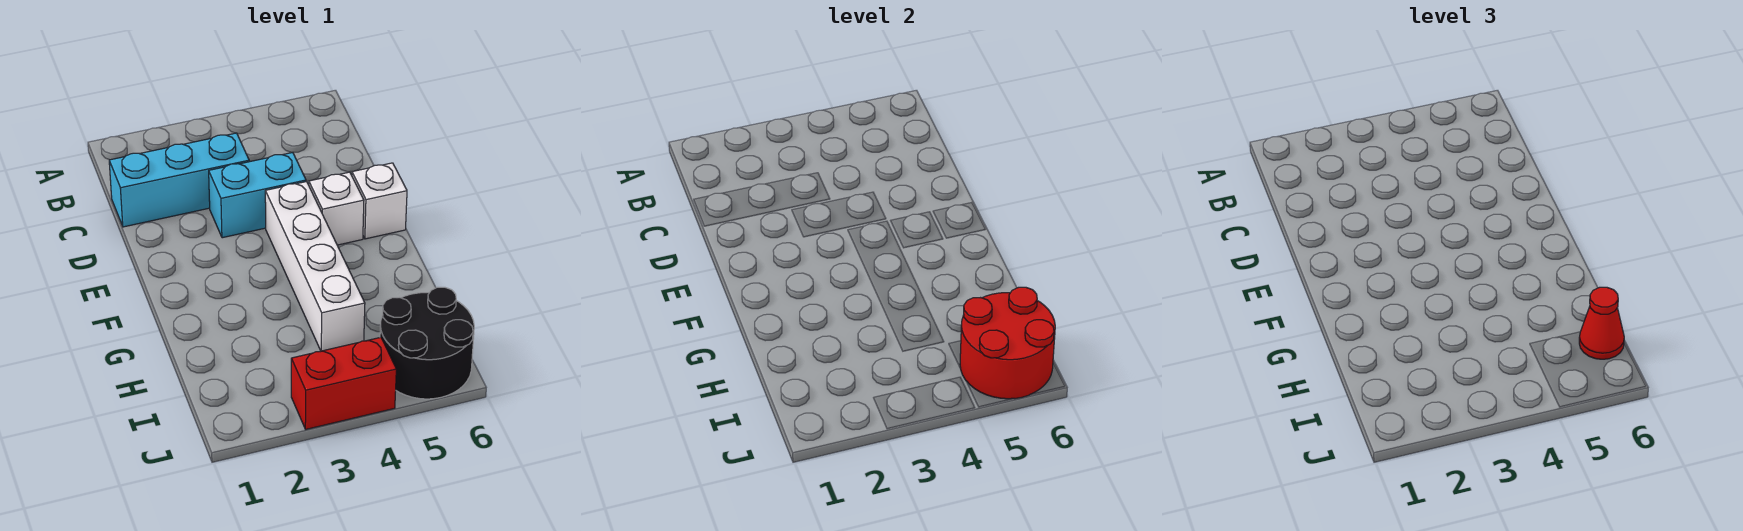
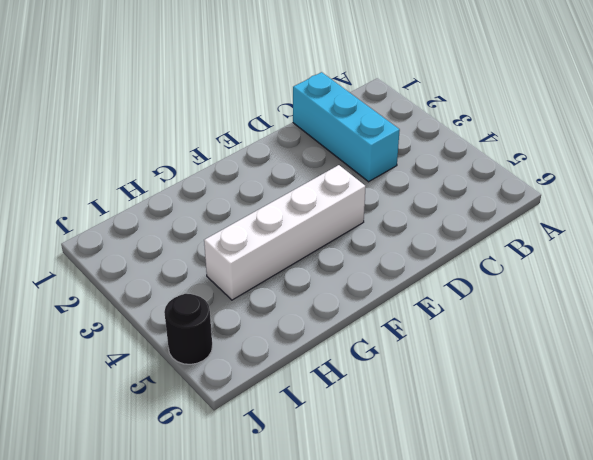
black 1x1 round brick [164,294,212,364] -> black 2x2 round brick [380,287,474,399]
none -> cyan 1x2 brick [209,152,306,238]
none -> white 1x1 brick [309,172,364,245]

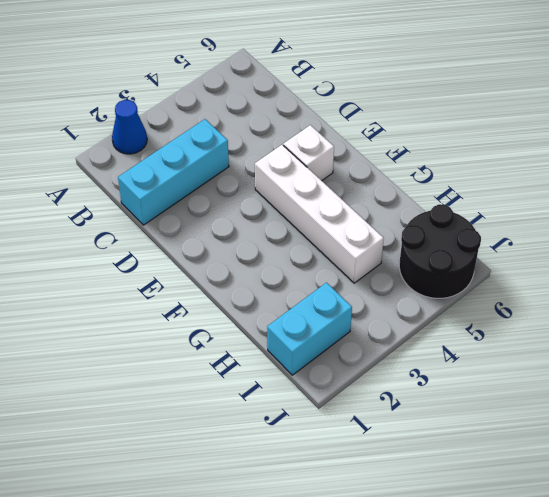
blue 1x1 cone [112,100,147,154] -> none
cyan 1x2 brick [267,283,352,375] -> cyan 1x2 brick moved to [209,152,306,238]
none -> white 1x1 brick [352,163,407,239]
none -> red 1x2 brick [291,337,396,429]

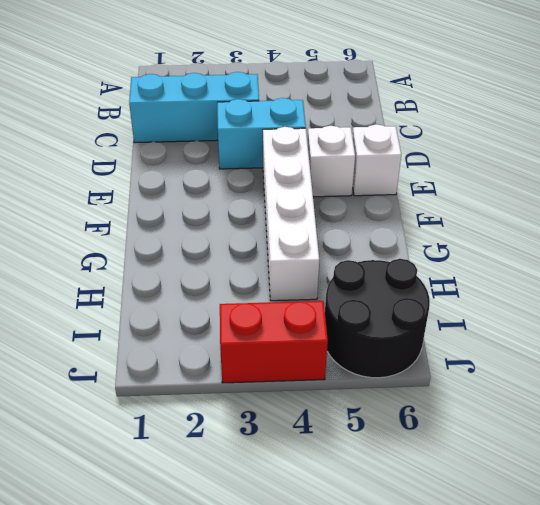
none -> red 2x2 round brick [960,287,1055,399]
none -> red 1x1 cone [1579,287,1624,359]

